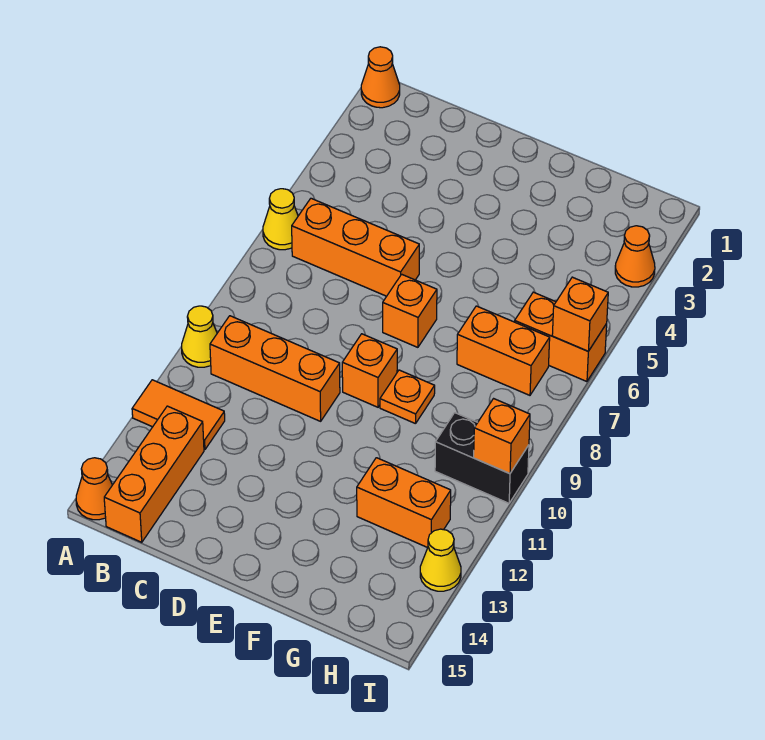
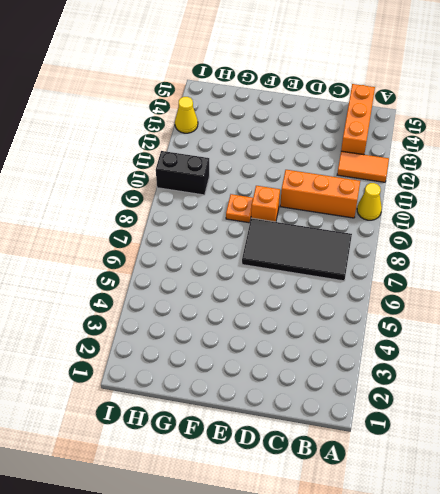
black 2x4 tile [242,218,352,281] -> orange 1x1 brick [383,274,437,347]
none -> orange 1x1 cone [361,47,400,108]
none -> yellow 1x1 cone [263,189,298,250]
none -> orange 1x1 cone [76,458,112,520]

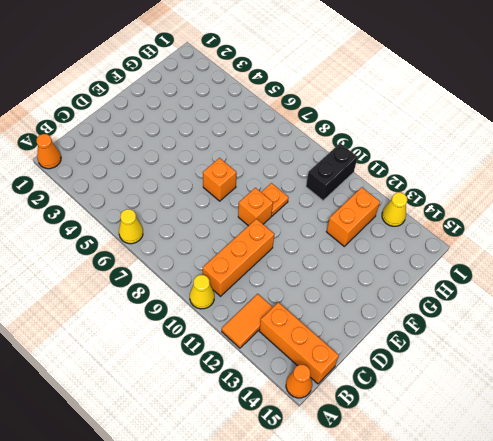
none -> orange 1x3 brick [292,198,419,296]
none -> orange 1x2 brick [457,306,550,395]
none -> orange 1x2 brick [515,292,607,382]

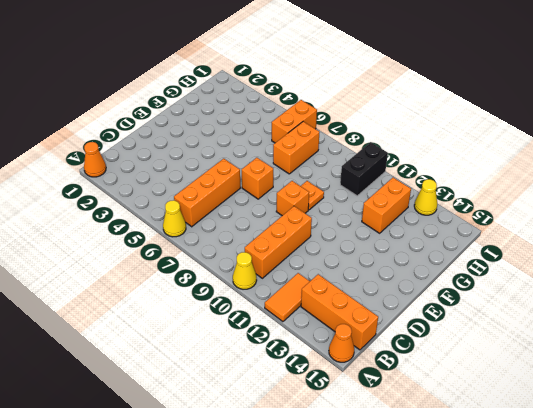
none -> orange 1x1 cone [615,226,655,287]
none -> orange 1x1 brick [552,277,608,351]
none -> orange 1x1 brick [474,399,530,474]

